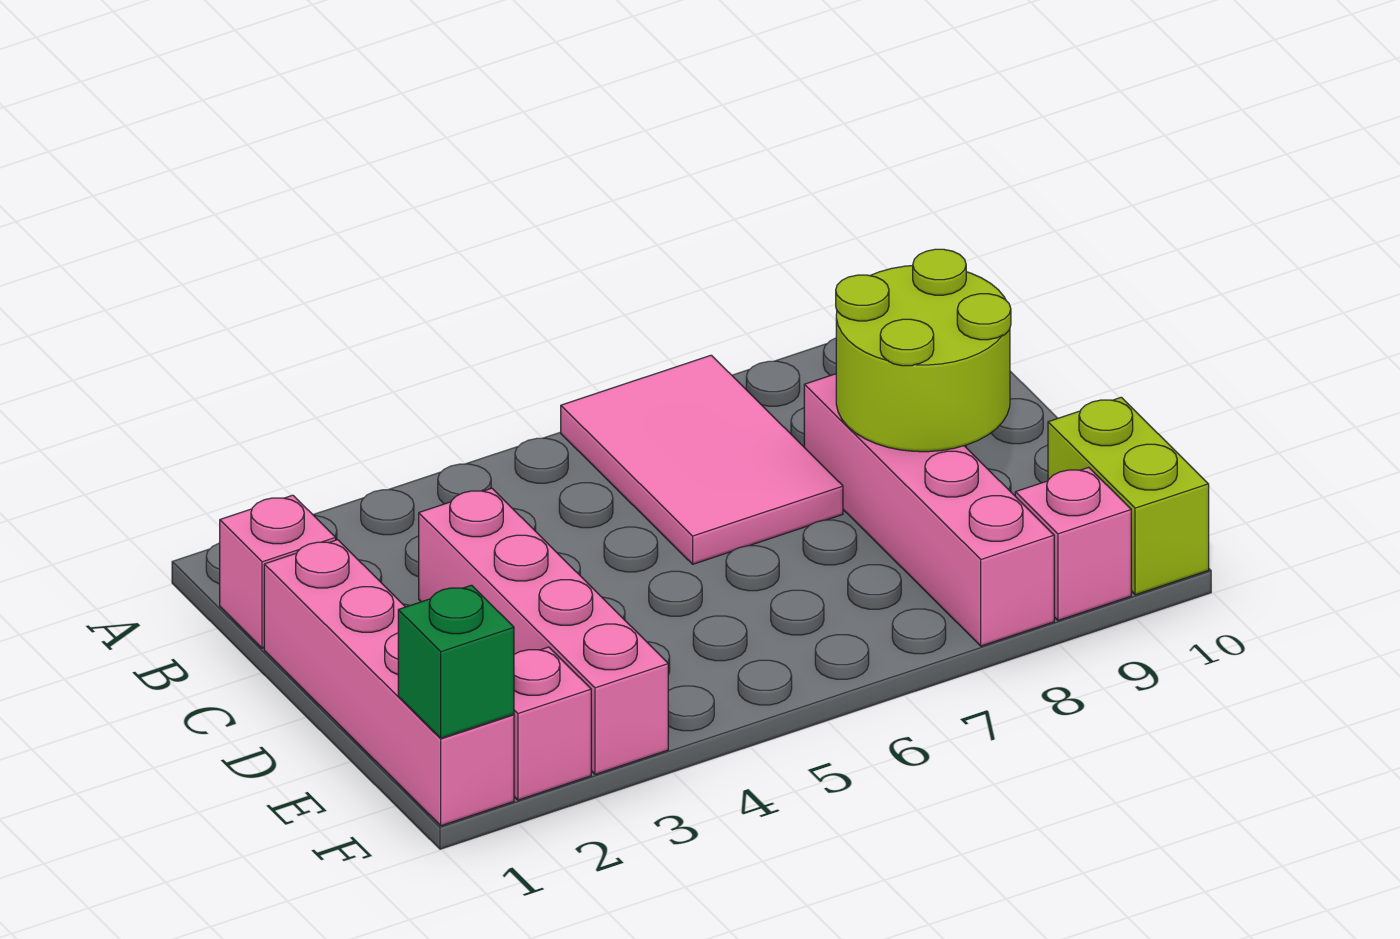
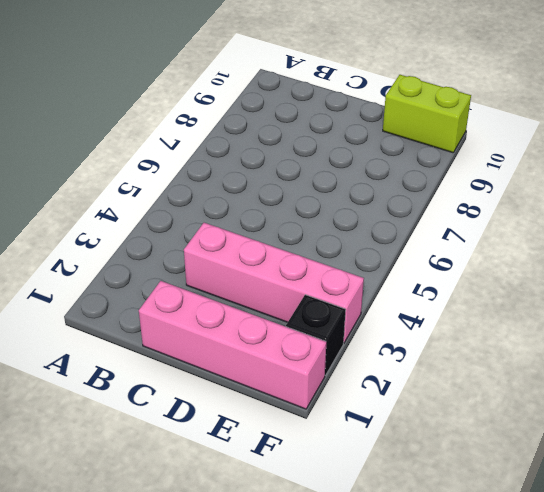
black 1x1 brick [286,295,346,375] -> pink 1x1 brick [514,647,591,800]
none -> pink 2x3 tile [561,355,843,564]
none -> pink 1x1 brick [220,495,336,648]

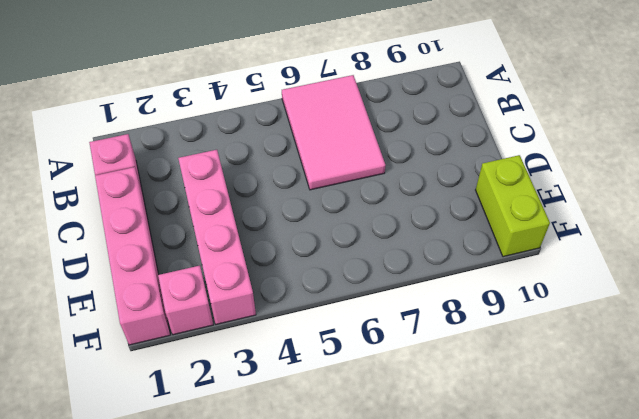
none -> pink 1x4 brick [804,374,1054,646]
none -> pink 1x1 brick [1015,467,1131,620]

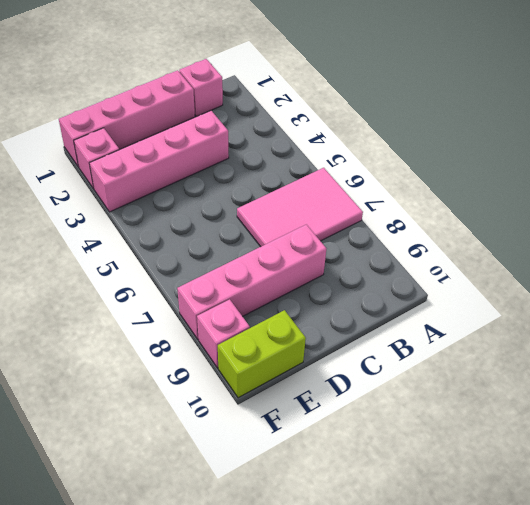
none -> lime 2x2 round brick [836,249,1011,452]
none -> green 1x1 brick [398,585,514,738]

